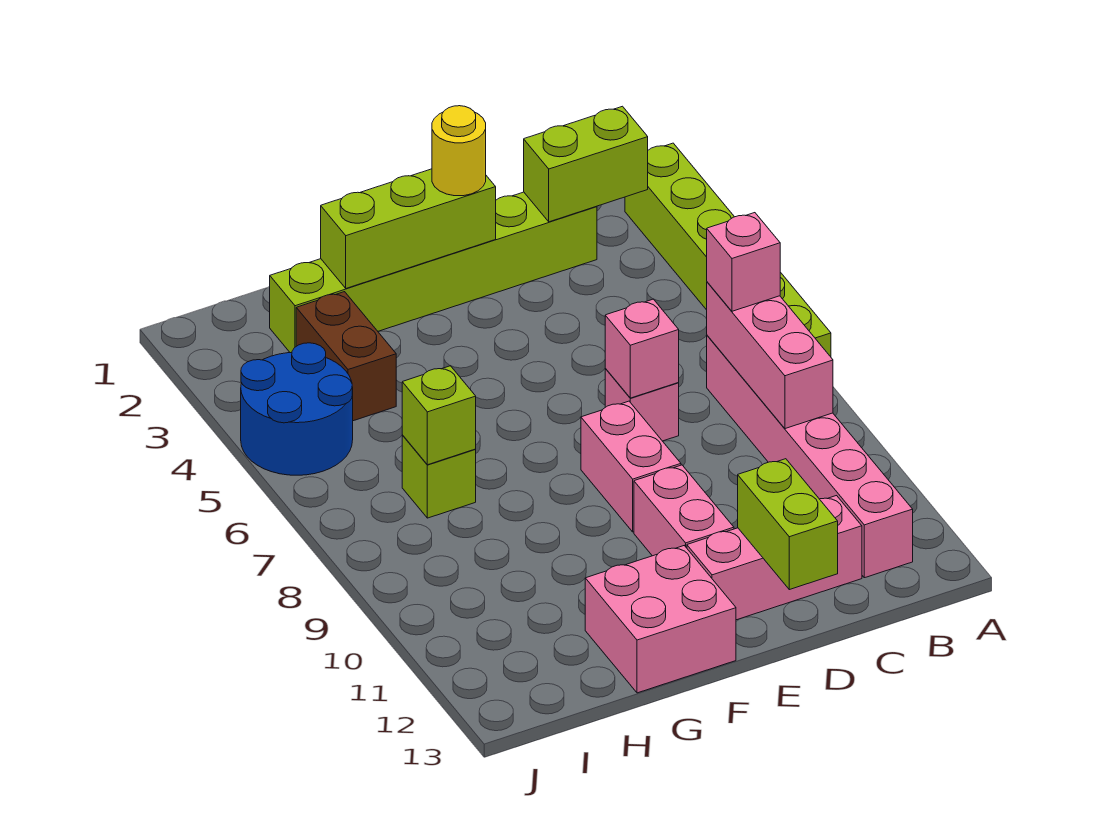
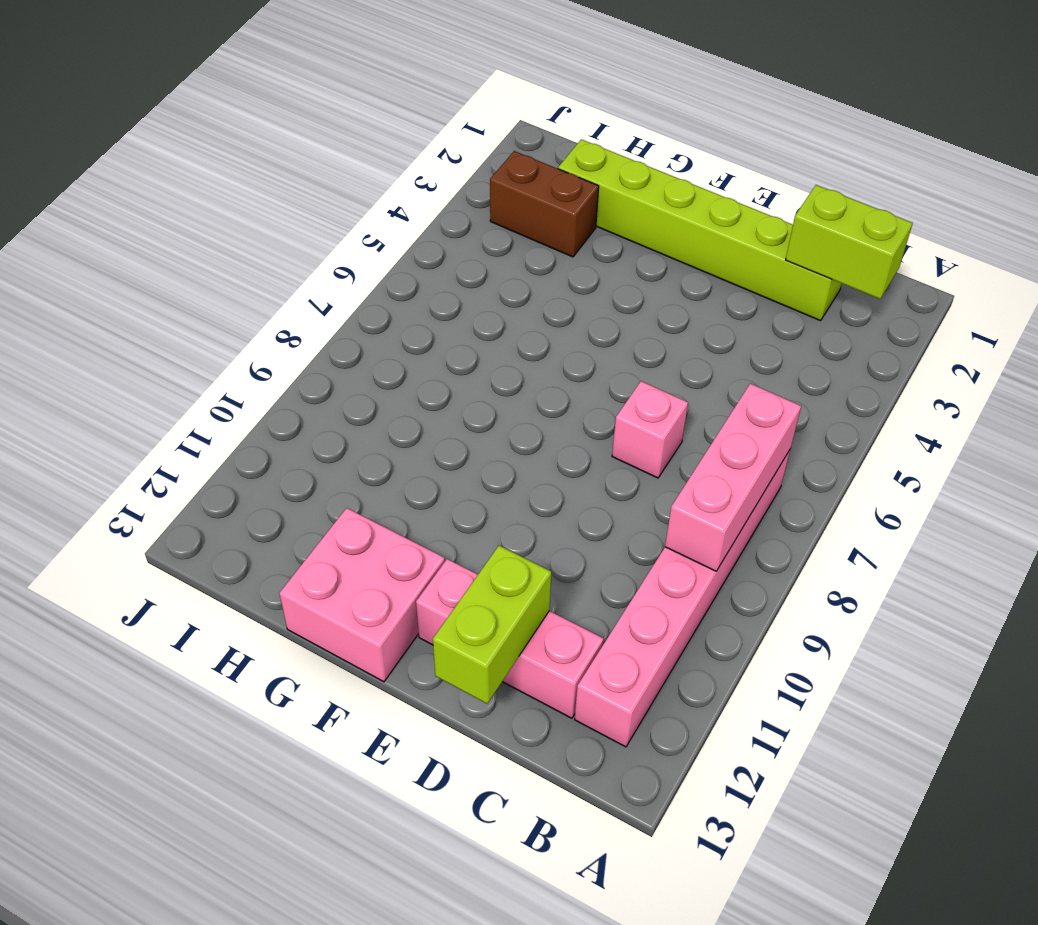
brown 1x2 brick [490,151,599,257] -> brown 1x2 brick turned to [296,292,396,421]
none -> lime 1x6 brick [625,143,831,357]
none -> pink 1x2 brick [581,401,681,532]
none -> pink 1x2 brick [634,465,734,556]

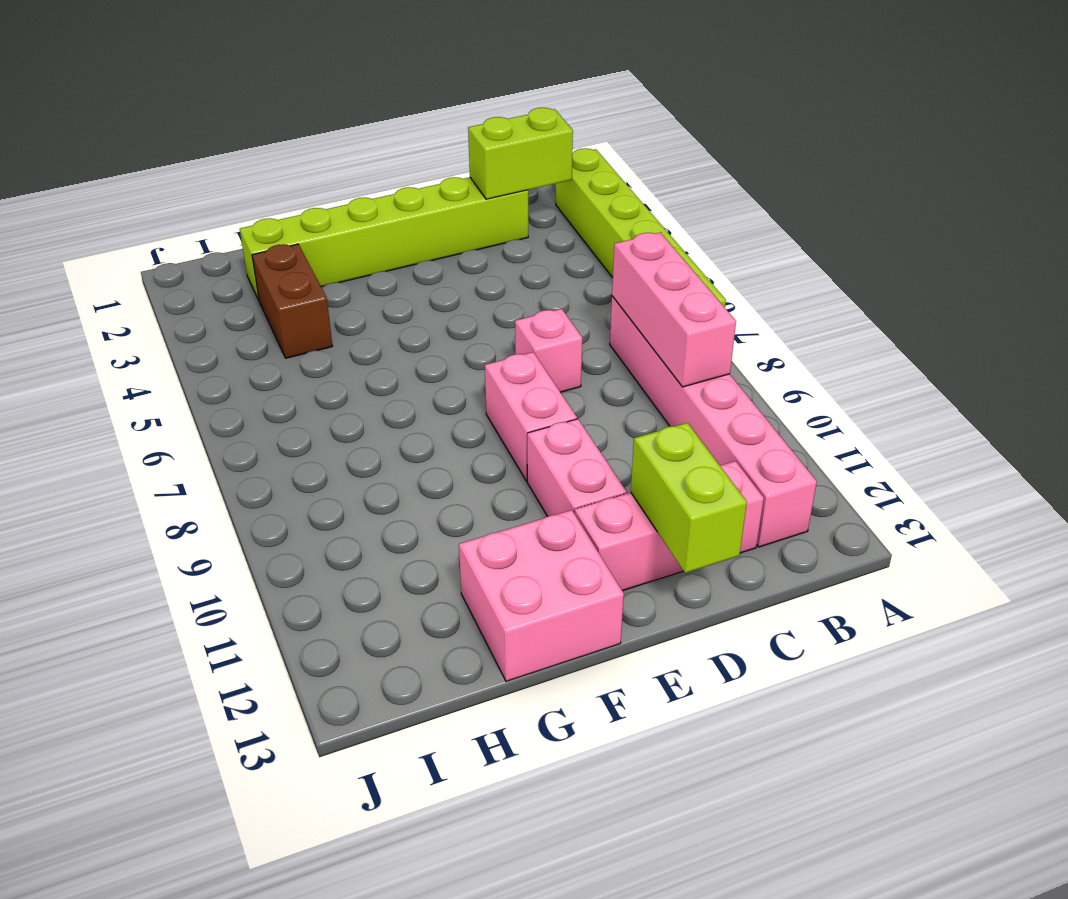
none -> lime 1x1 brick [402,435,476,518]
none -> blue 2x2 round brick [241,343,353,475]
none -> pink 1x1 brick [605,299,679,398]

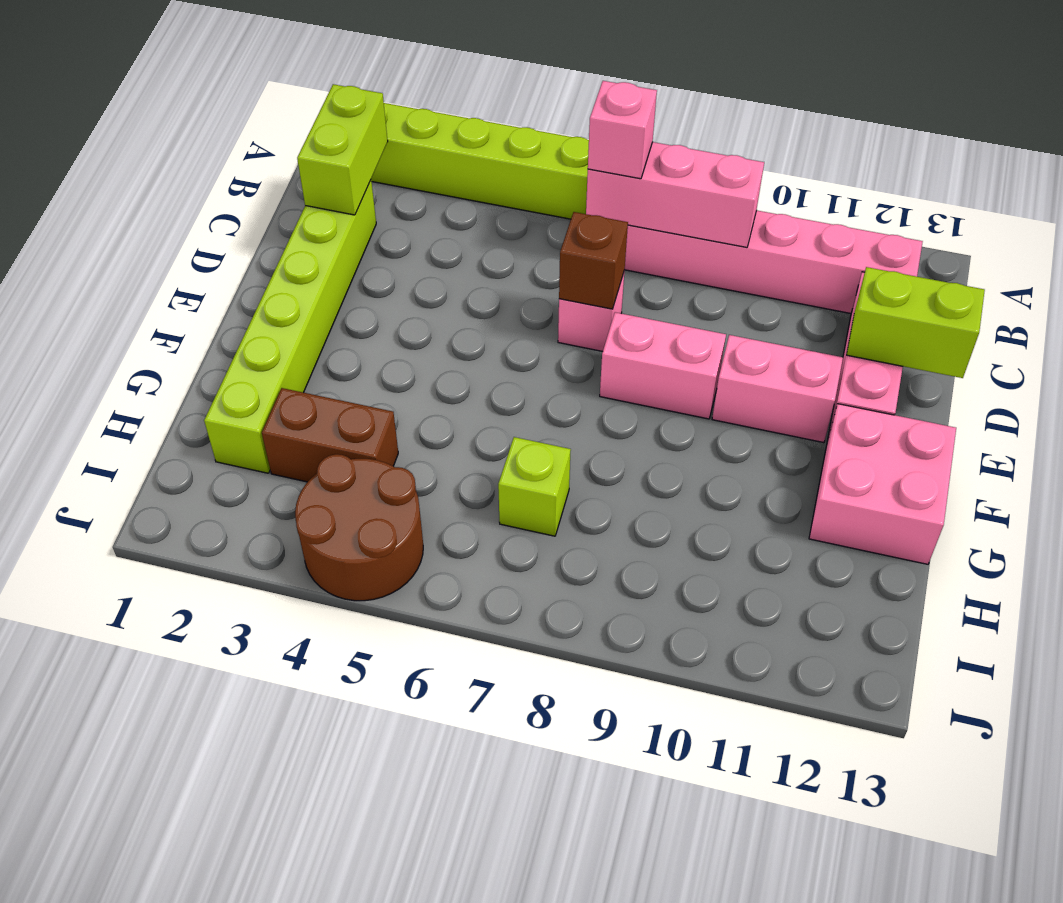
brown 1x1 brick [559,212,628,309] -> pink 1x1 brick [605,299,679,398]
brown 2x2 round brick [295,454,423,601] -> blue 2x2 round brick [241,343,353,475]
none -> lime 1x3 brick [321,169,496,288]
none -> lime 1x1 brick [402,366,476,465]
none -> yellow 1x1 round brick [432,106,486,196]

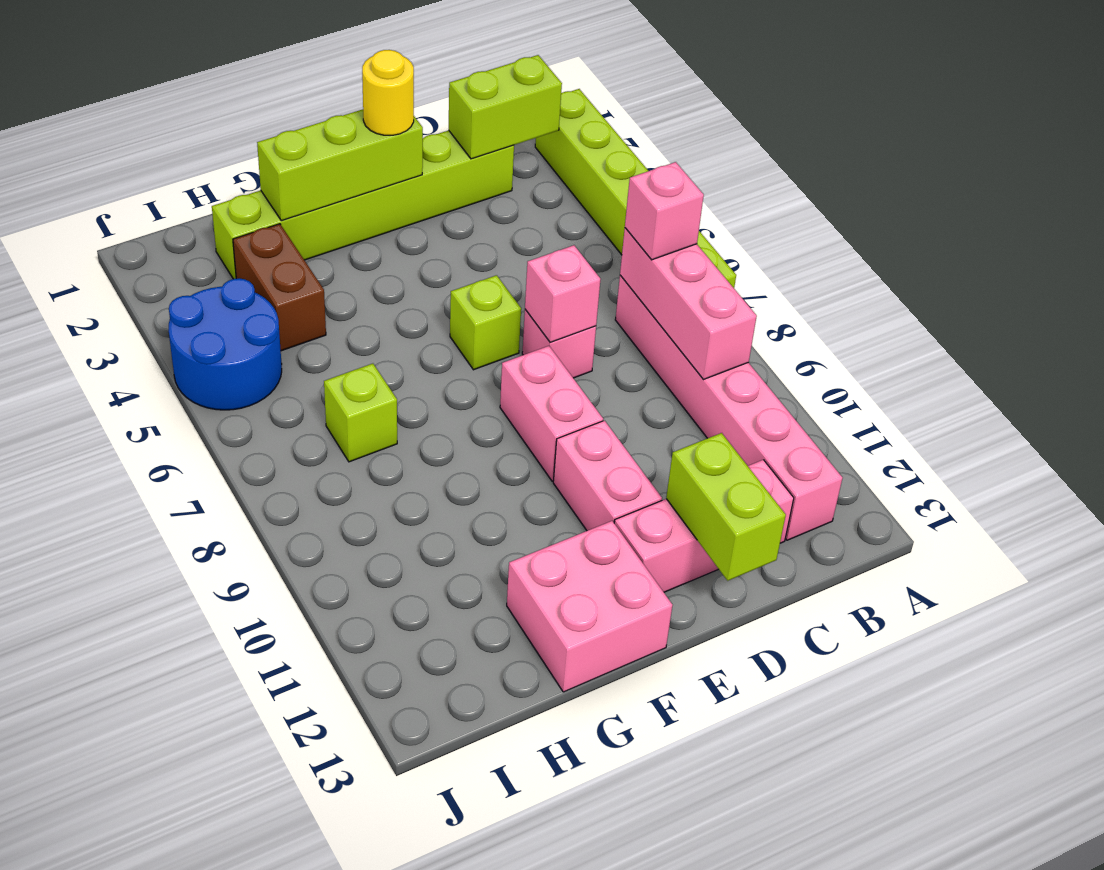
lime 1x1 brick [450,275,521,370] -> lime 1x1 brick moved to [402,366,476,465]

